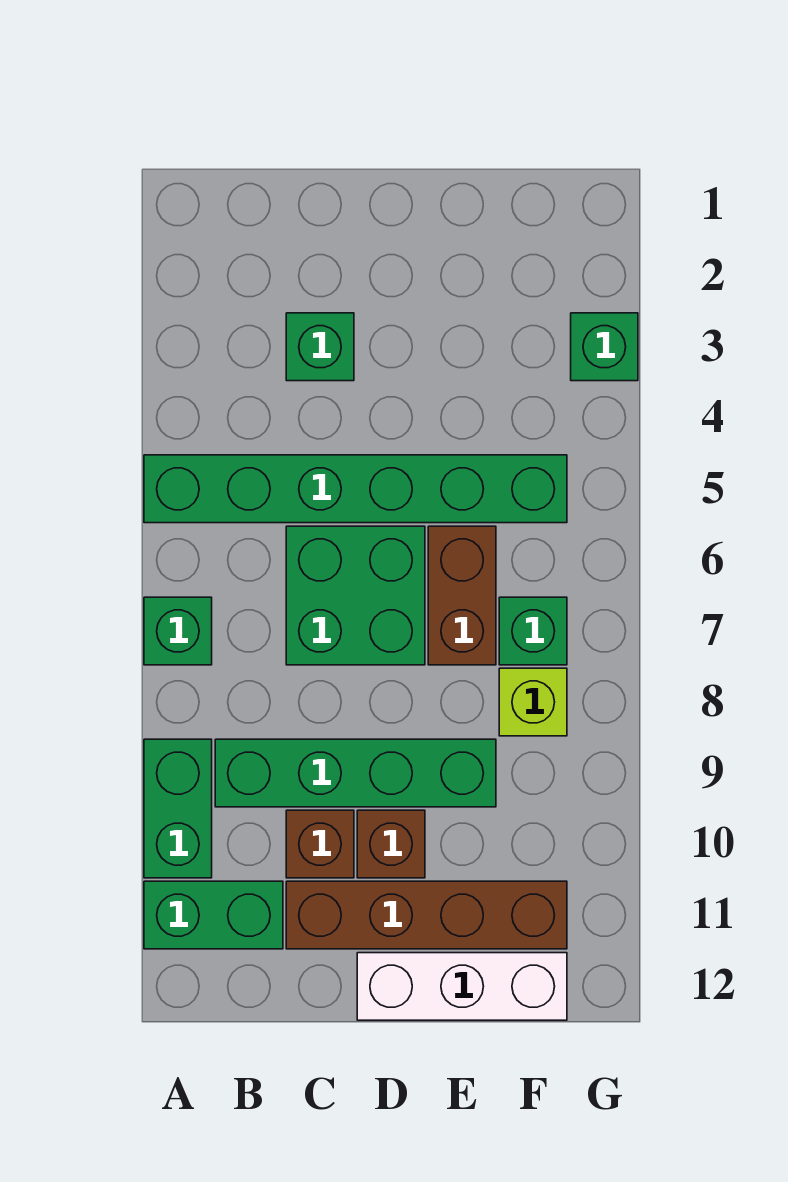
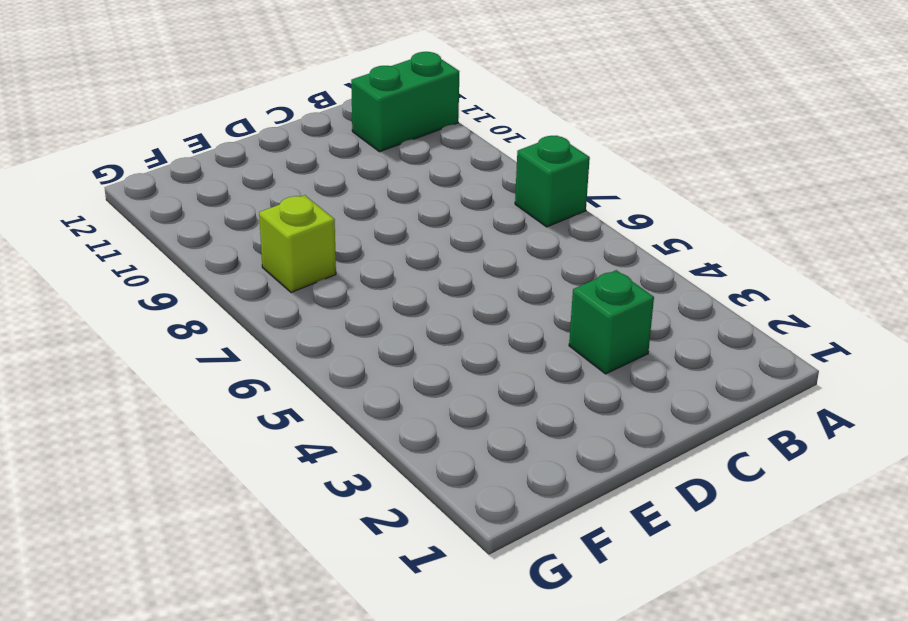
none -> green 1x6 brick [144,455,567,523]
none -> green 1x2 brick [144,739,212,878]
none -> green 1x4 brick [215,739,496,807]

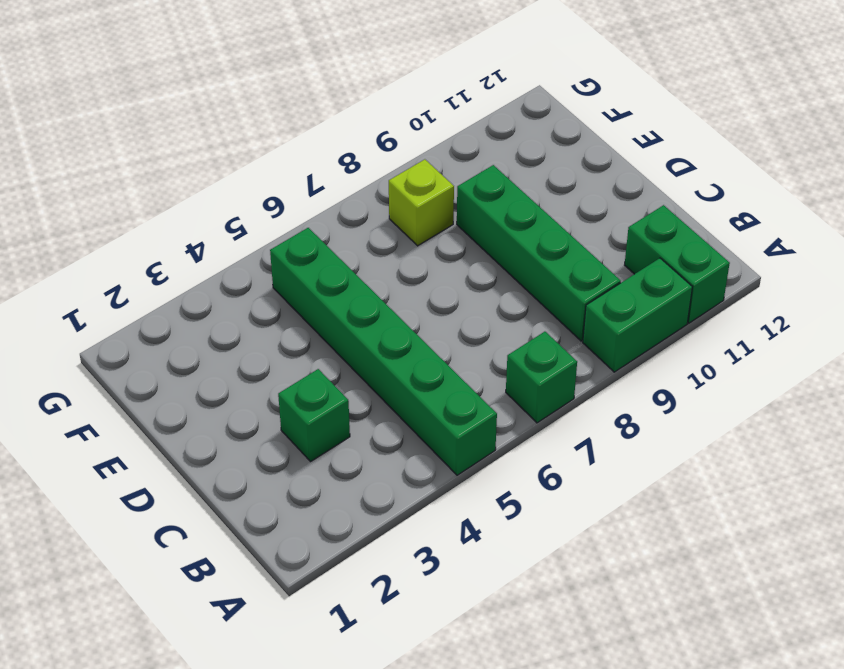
none -> green 2x2 brick [286,526,425,665]
none -> brown 1x1 brick [286,810,354,878]
none -> brown 1x4 brick [286,881,567,949]

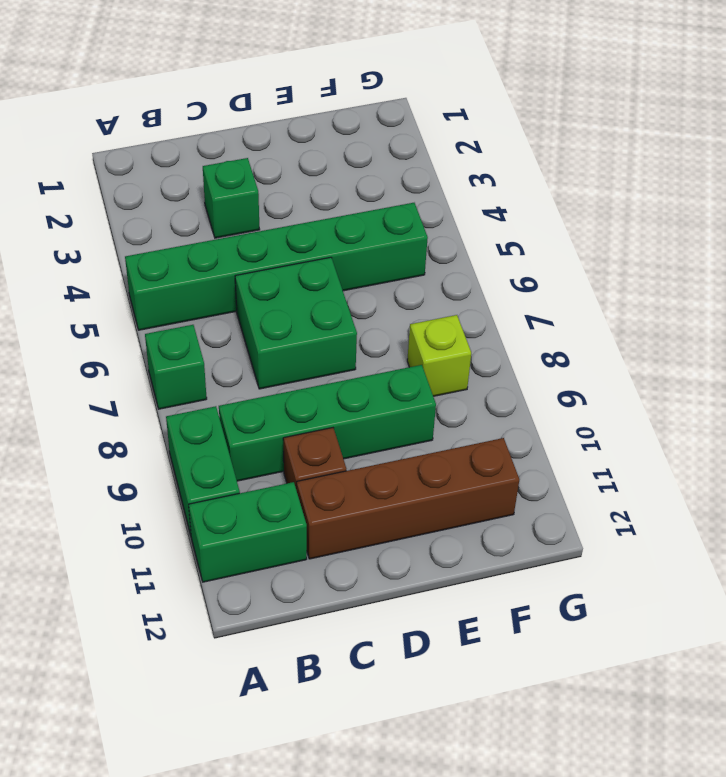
none -> brown 1x1 brick [357,810,425,878]
none -> white 1x3 brick [357,953,567,1020]
none -> brown 1x2 brick [428,526,496,665]

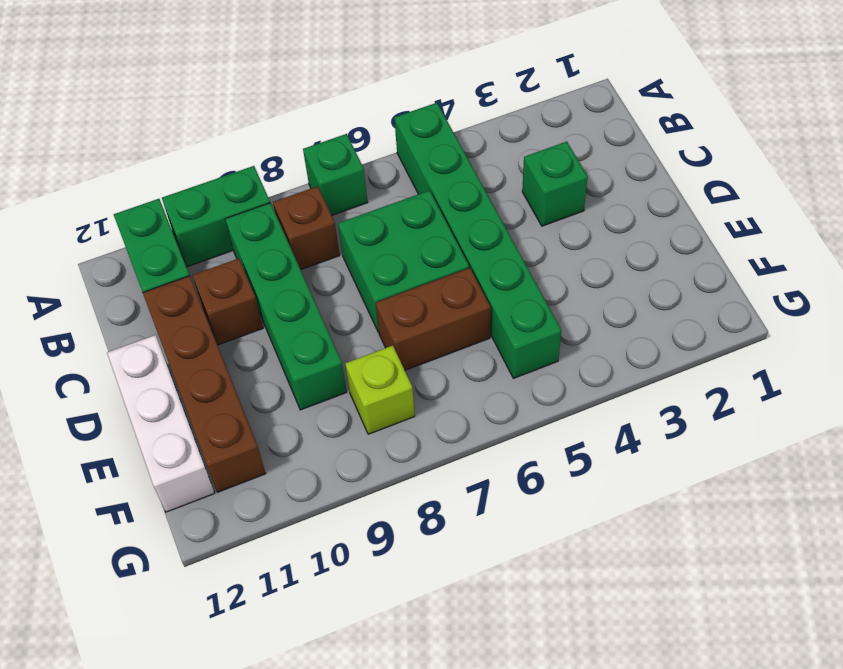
brown 1x1 brick [273,186,340,270] -> brown 1x1 brick moved to [357,810,425,878]
none -> green 1x1 brick [499,597,567,665]
none -> green 1x1 brick [571,313,638,381]

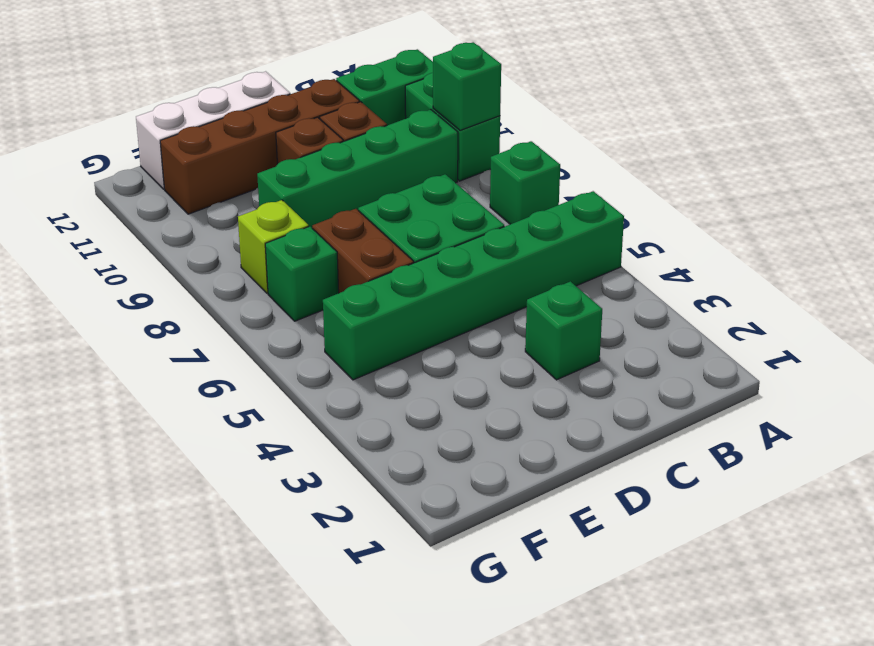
green 1x1 brick [433,42,501,130] -> green 1x1 brick moved to [571,313,638,381]

